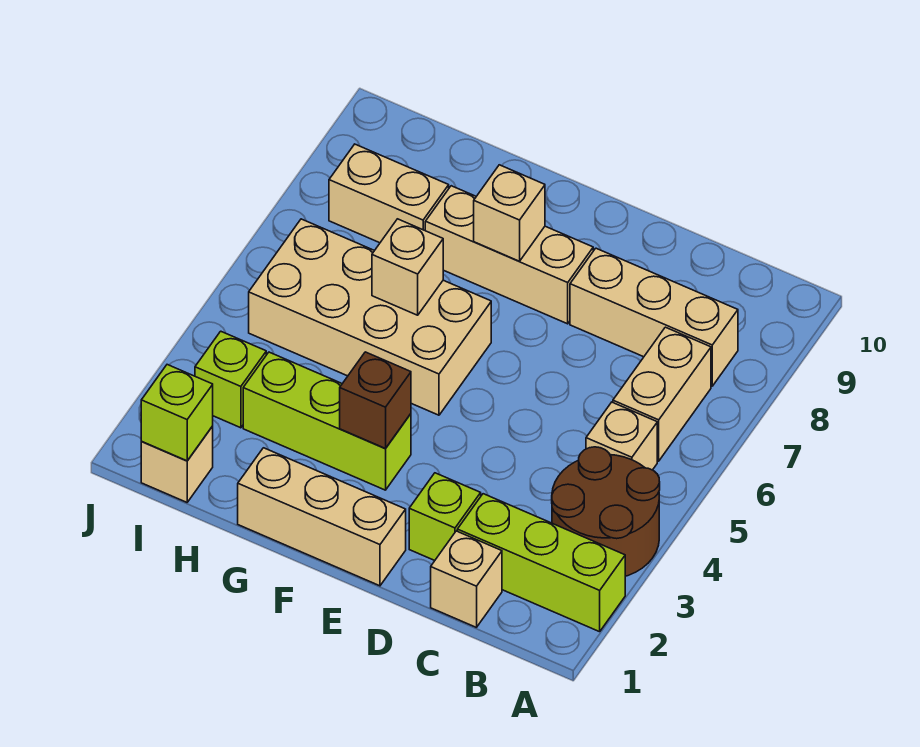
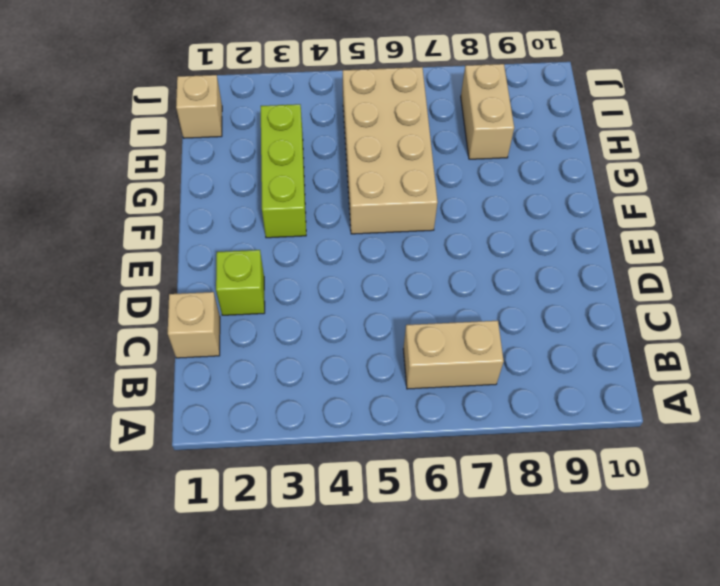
none -> lime 1x3 brick [457,494,625,632]
none -> brown 2x2 round brick [552,447,660,576]
none -> tan 1x1 brick [586,402,657,470]

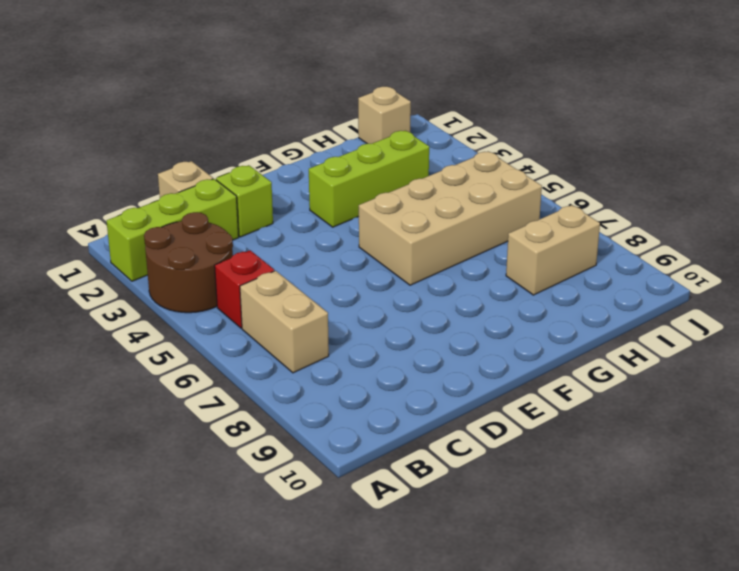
red 1x1 brick [215,250,274,328] -> tan 1x1 brick [586,402,657,470]
none -> tan 1x3 brick [570,248,738,386]
none -> tan 1x3 brick [238,448,406,586]
none -> tan 1x3 brick [425,186,593,324]

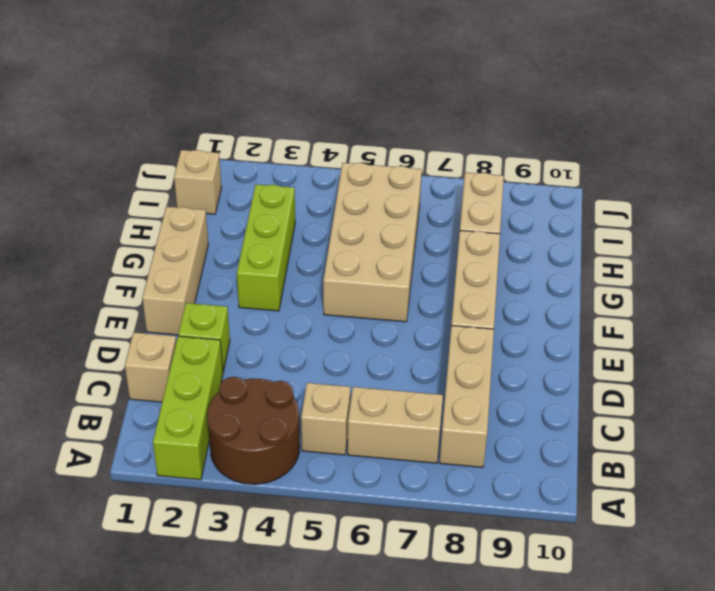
none -> lime 1x1 brick [195,331,266,428]
none -> brown 1x1 brick [340,352,411,448]
none -> tan 1x1 brick [474,165,545,261]

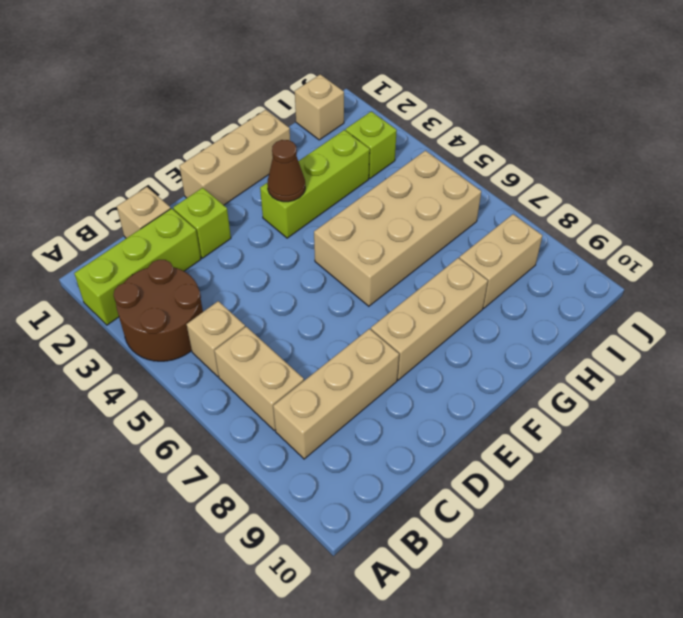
brown 1x1 cone [267,140,305,202] -> brown 1x1 brick [340,352,411,448]
none -> tan 1x1 brick [474,165,545,261]
none -> tan 1x1 brick [372,219,443,315]
none -> lime 1x1 brick [141,365,213,461]

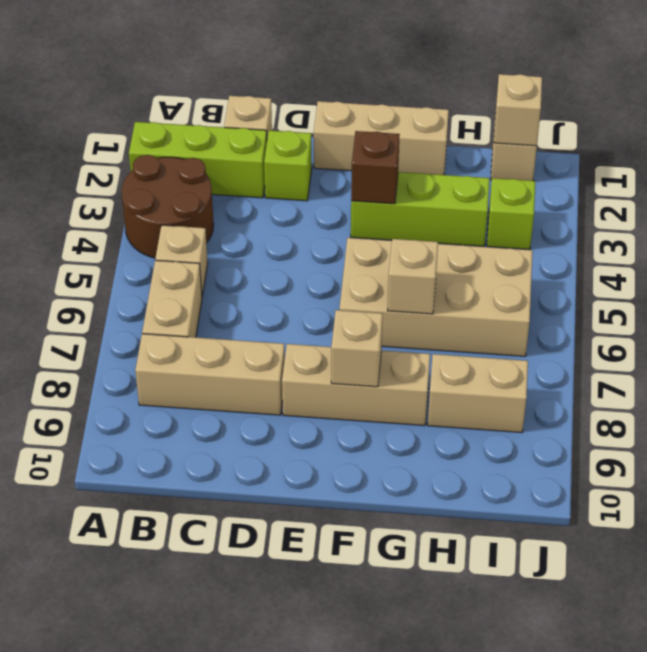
tan 1x1 brick [494,74,542,146] -> lime 1x1 brick [141,365,213,461]

